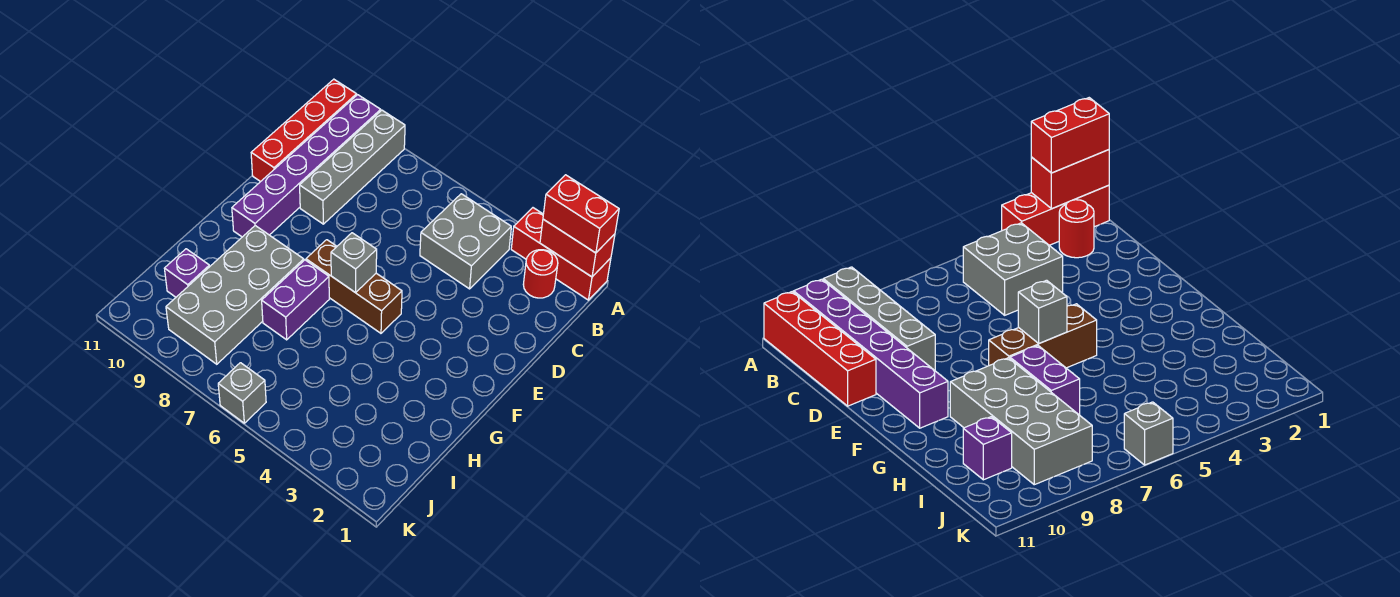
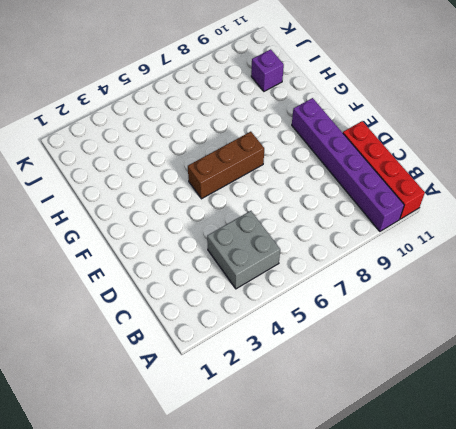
none -> red 1x3 brick [511,208,611,300]
none -> grey 1x4 brick [300,110,405,224]
none -> red 1x1 round brick [523,250,558,298]

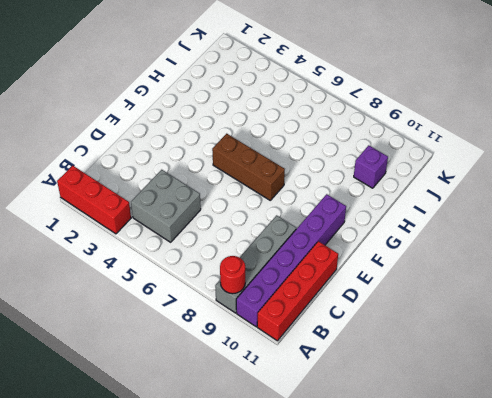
red 1x1 round brick [220,256,245,294] -> red 1x1 round brick moved to [523,250,558,298]
none -> purple 1x2 brick [262,260,329,340]
none -> grey 2x4 brick [166,226,304,364]
none -> grey 1x1 brick [218,363,266,423]

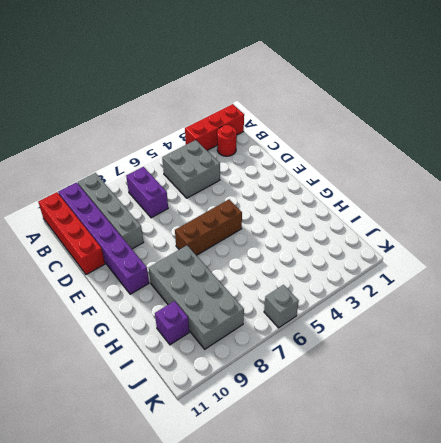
purple 1x2 brick [126,167,168,218] -> purple 1x2 brick moved to [262,260,329,340]
none -> red 1x2 brick [540,219,615,277]
none -> grey 1x1 brick [331,233,377,293]
none -> red 1x2 brick [543,175,619,253]

